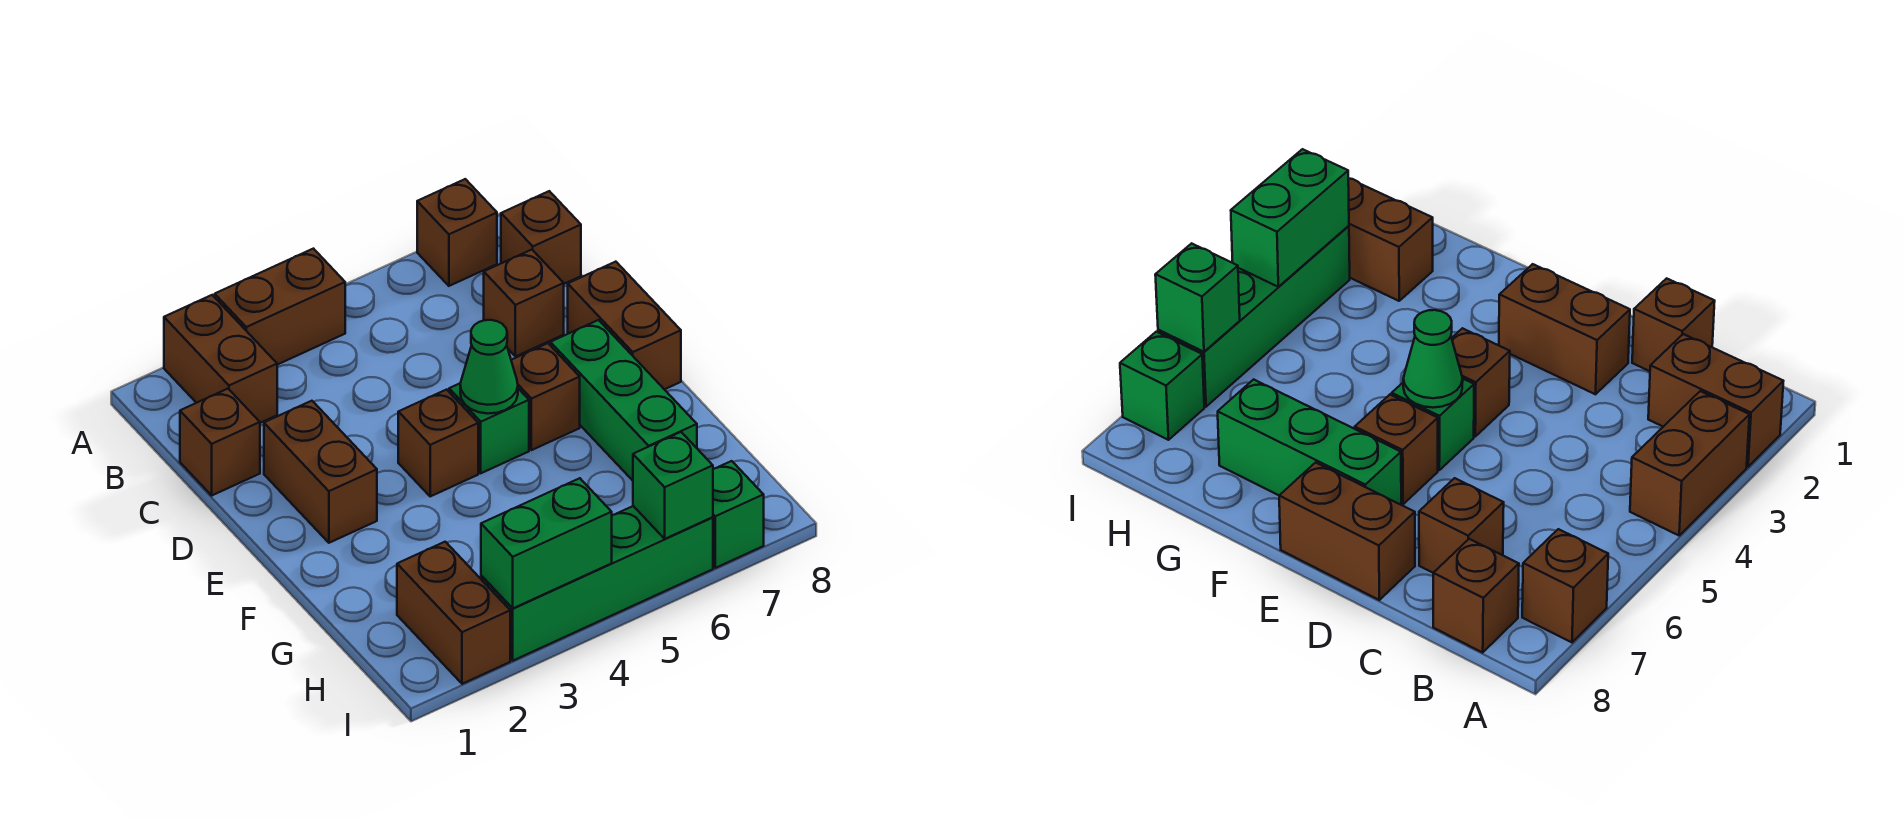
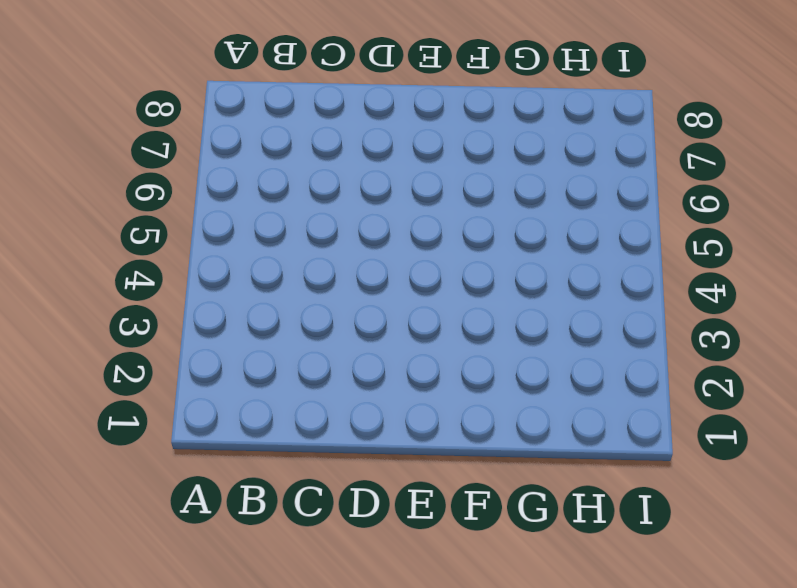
none -> brown 1x2 brick [164,295,277,423]
none -> brown 1x2 brick [215,249,345,365]
none -> brown 1x1 brick [417,179,497,286]

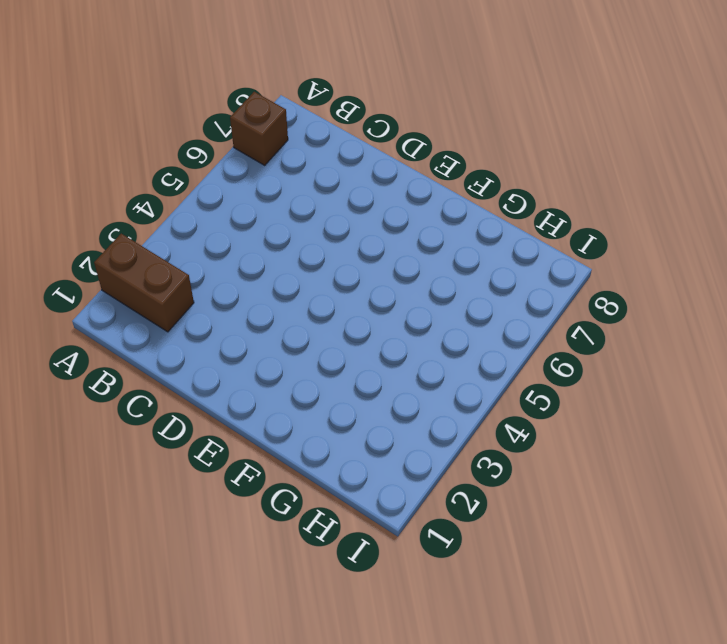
none -> brown 1x2 brick [215,249,345,365]
none -> brown 1x1 brick [501,191,581,284]
none -> brown 1x1 brick [180,389,260,495]

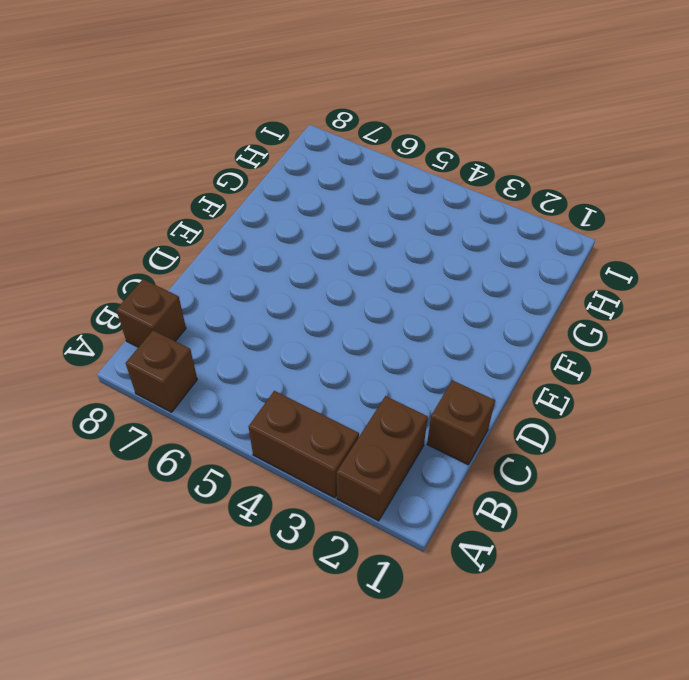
none -> brown 1x1 brick [484,250,564,357]
none -> brown 1x2 brick [264,401,377,543]
none -> brown 1x2 brick [568,262,681,389]

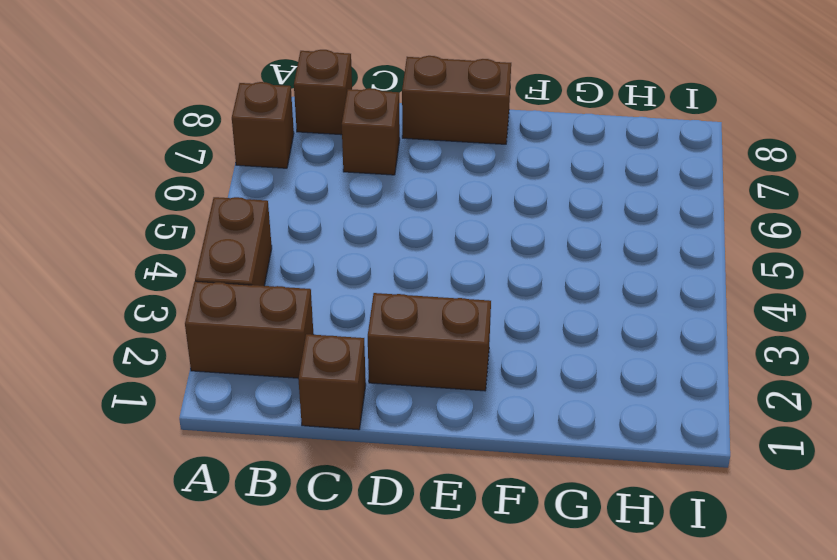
none -> brown 1x1 brick [398,390,478,496]
none -> green 1x1 brick [449,384,529,473]
none -> brown 1x1 brick [511,343,580,450]

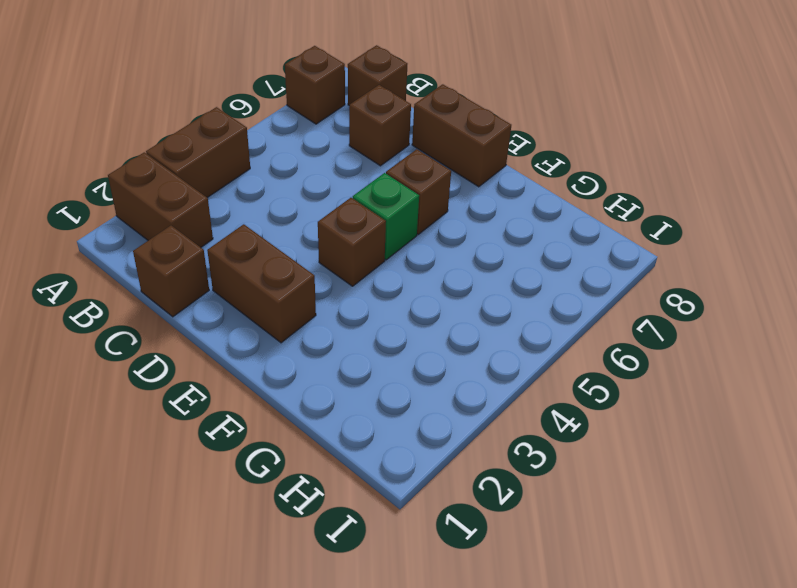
none -> green 1x3 brick [550,320,697,481]
none -> brown 1x2 brick [397,542,510,684]
none -> green 1x4 brick [481,506,713,661]

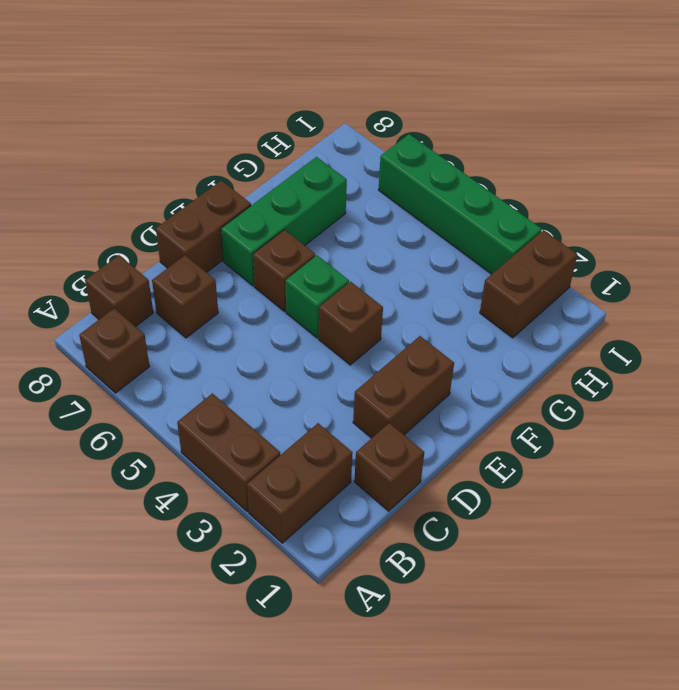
none -> green 1x1 brick [713,461,764,568]
none -> green 1x1 cone [460,320,518,414]
none -> green 1x2 brick [481,478,612,608]

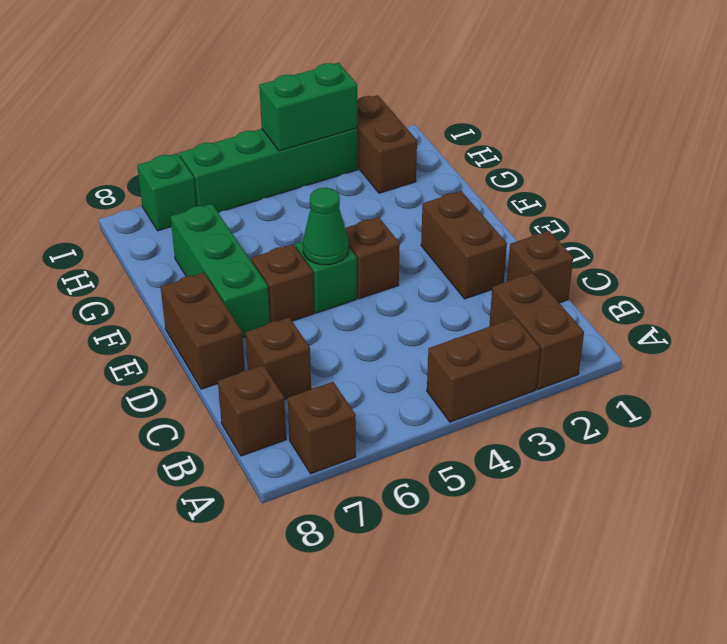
none -> green 1x1 brick [633,432,713,539]

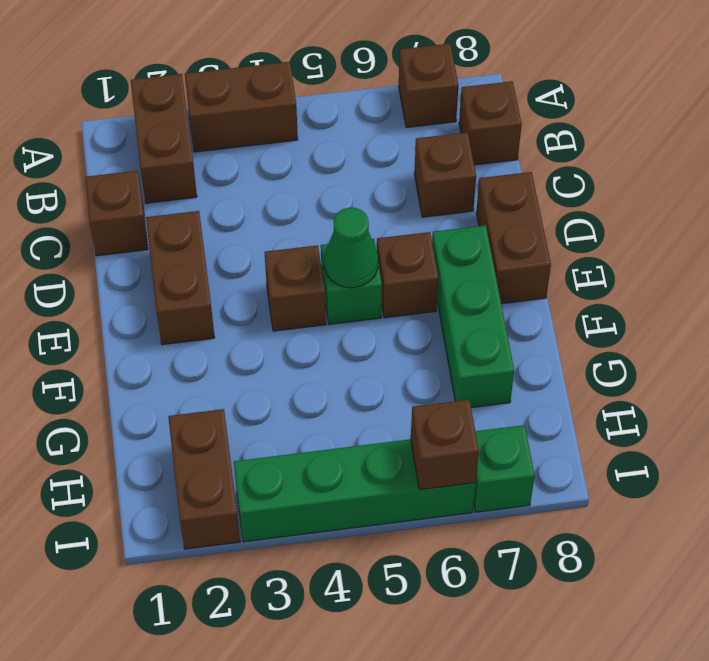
brown 1x1 brick [411,400,479,490] -> green 1x1 brick [633,432,713,539]
none -> green 1x2 brick [481,478,612,608]

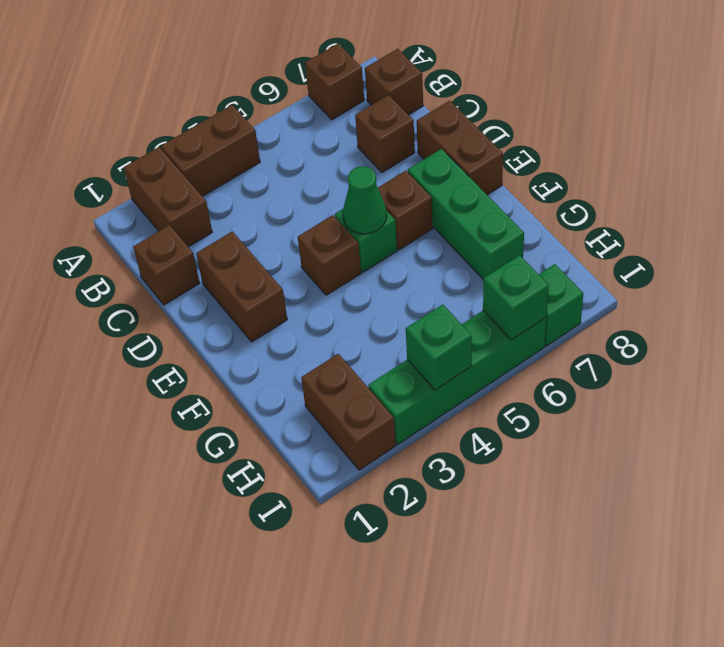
green 1x1 brick [406,305,472,390] -> green 1x2 brick [481,478,612,608]

